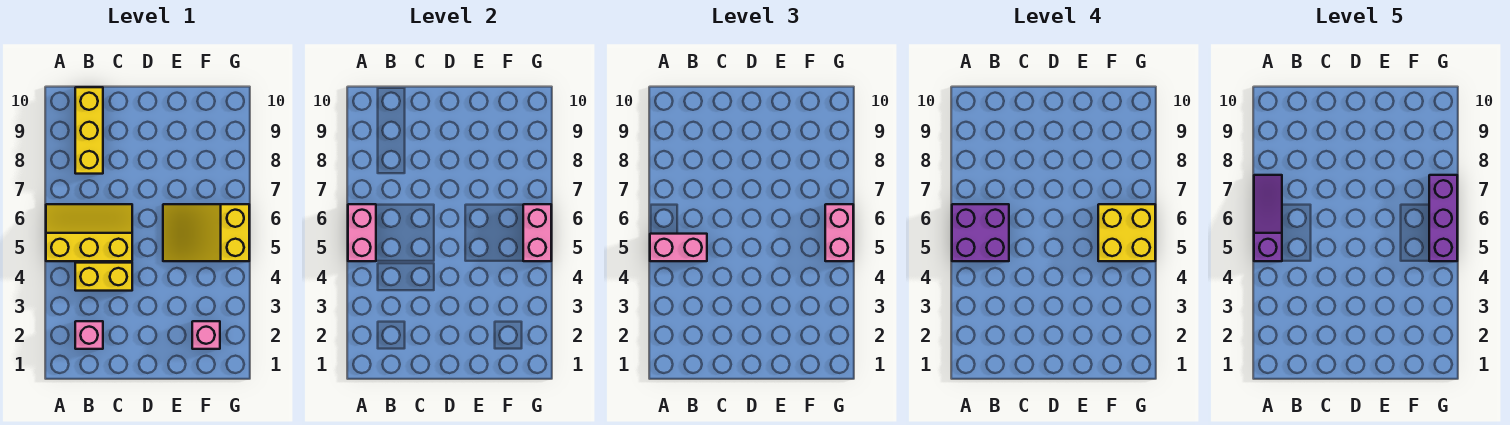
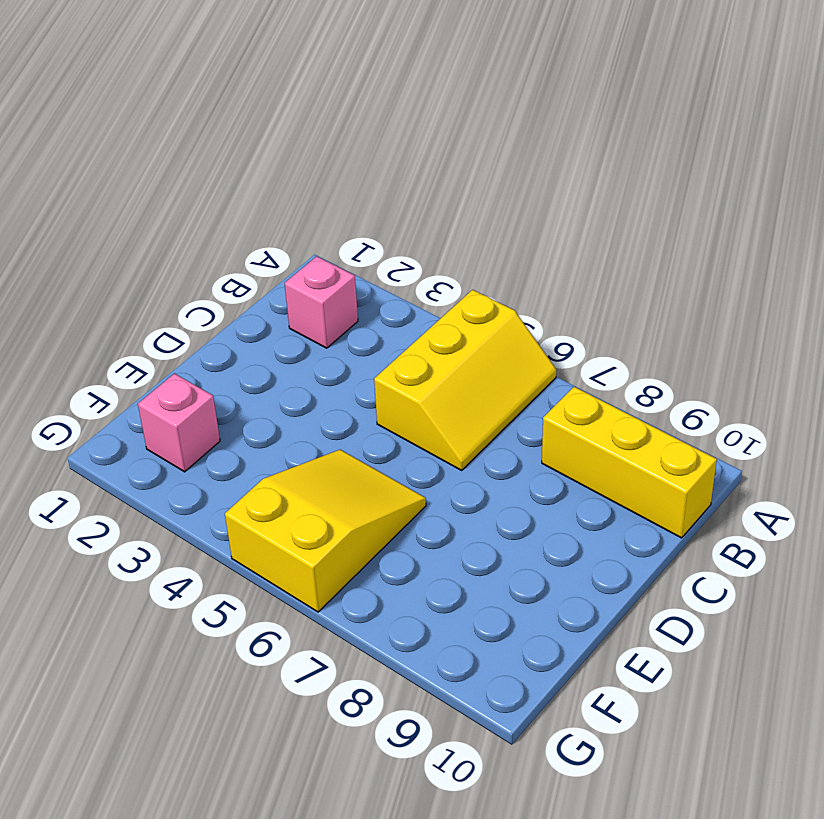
none -> yellow 1x2 brick [75,263,132,291]
none -> pink 1x2 brick [348,204,376,261]
none -> pink 1x2 brick [523,204,551,261]

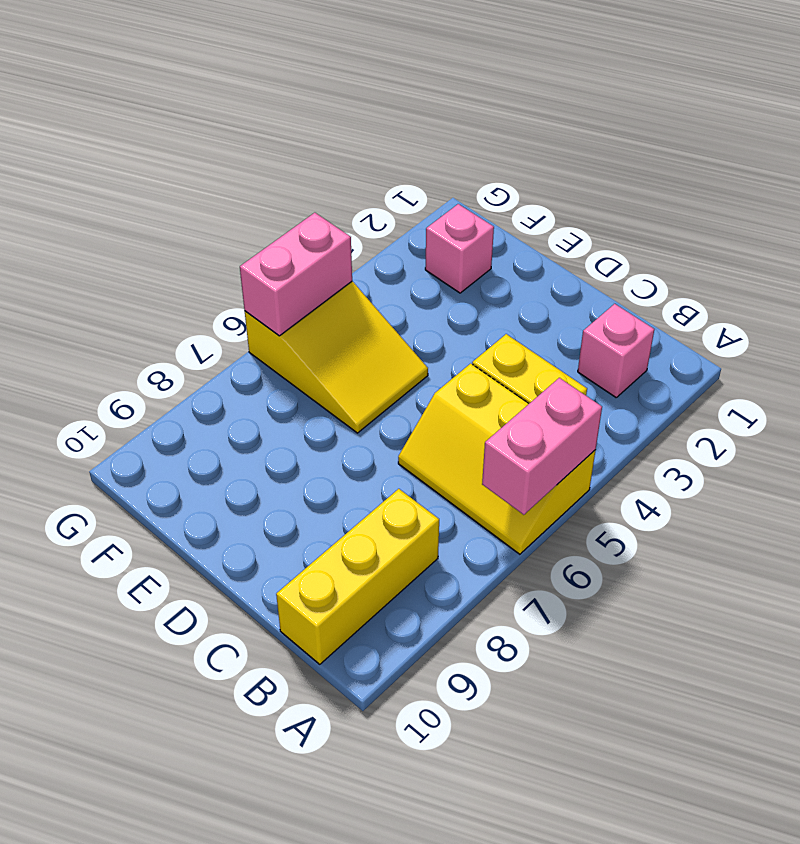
none -> pink 1x2 brick [650,234,707,261]
none -> pink 1x2 brick [825,204,853,261]
none -> purple 2x2 brick [952,204,1009,261]

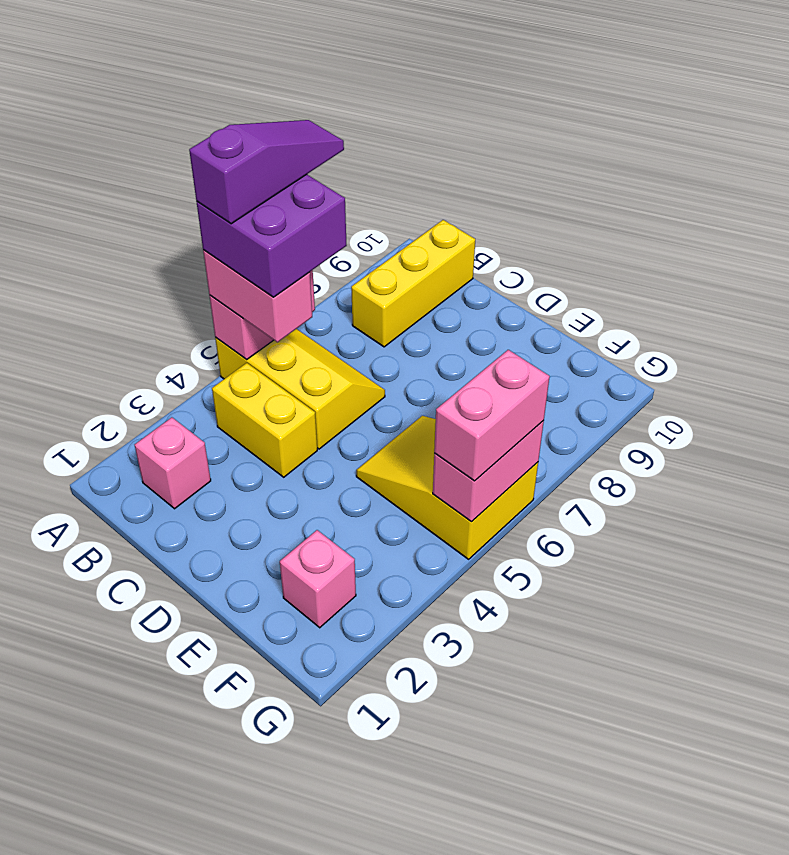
none -> yellow 2x2 brick [1098,204,1155,261]
none -> purple 1x3 brick [1429,175,1457,261]

